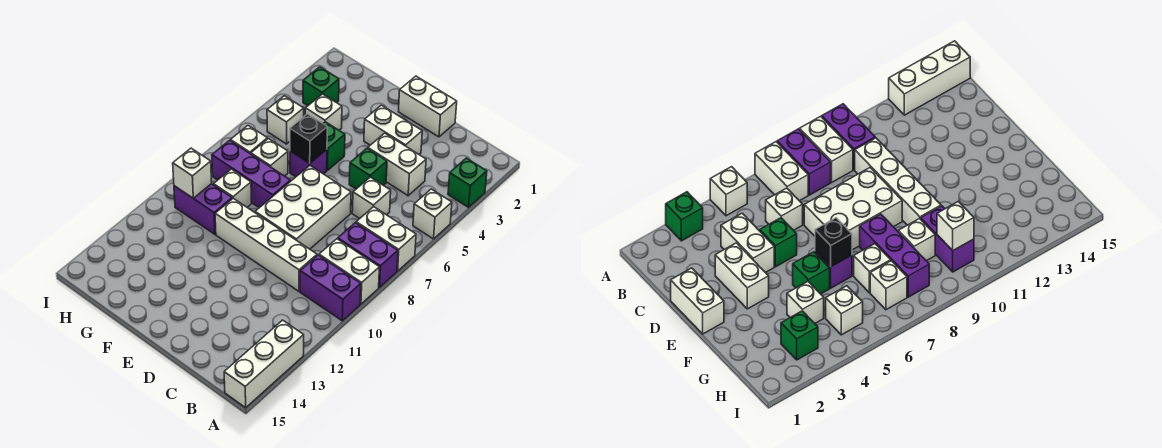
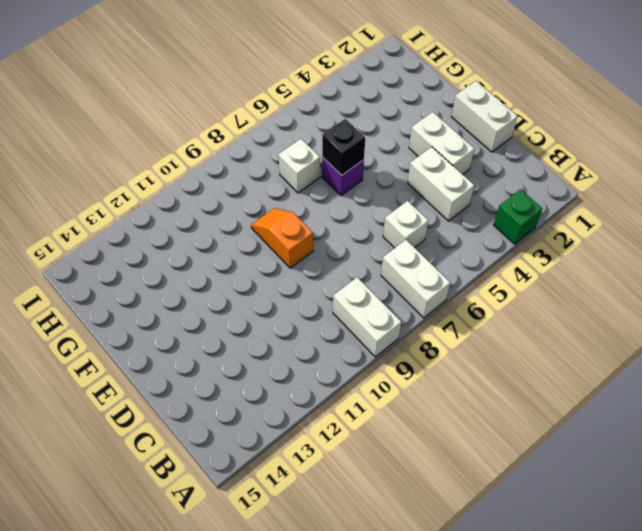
orange 1x2 slope [251,208,313,268] -> white 2x3 brick [255,166,351,249]
none -> white 1x1 brick [413,189,452,239]
none -> purple 1x2 brick [338,223,398,287]
none -> purple 1x2 brick [300,255,361,321]

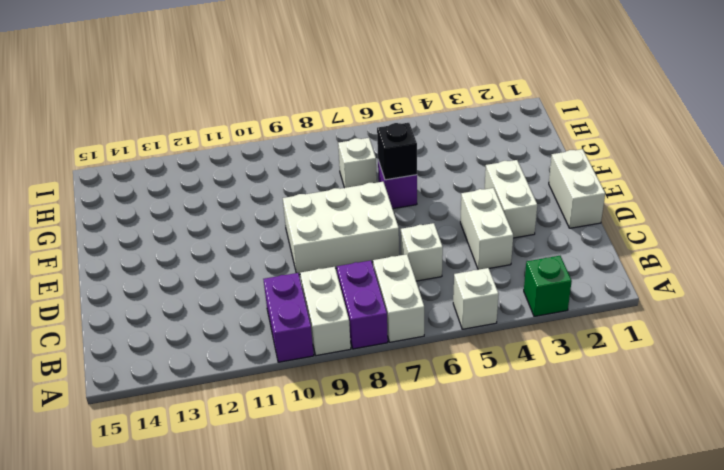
none -> white 1x3 brick [224,320,304,408]
none -> white 1x4 brick [215,198,317,291]
none -> green 1x1 brick [349,148,387,189]

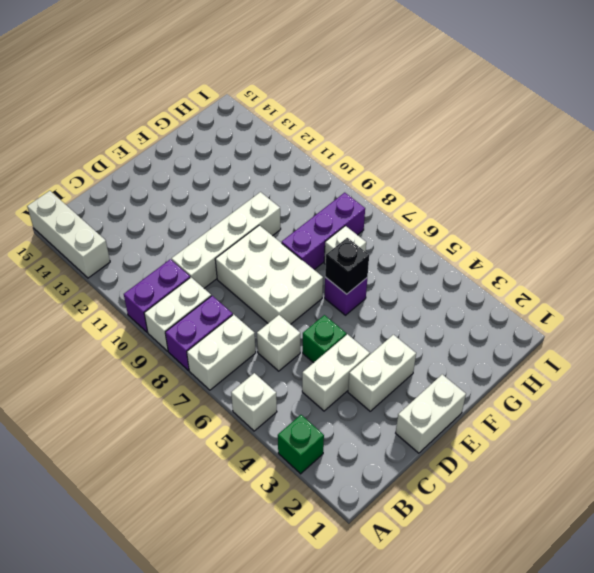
none -> green 1x1 brick [323,122,345,170]
none -> white 1x1 brick [305,94,342,130]
none -> white 1x1 brick [213,169,251,207]

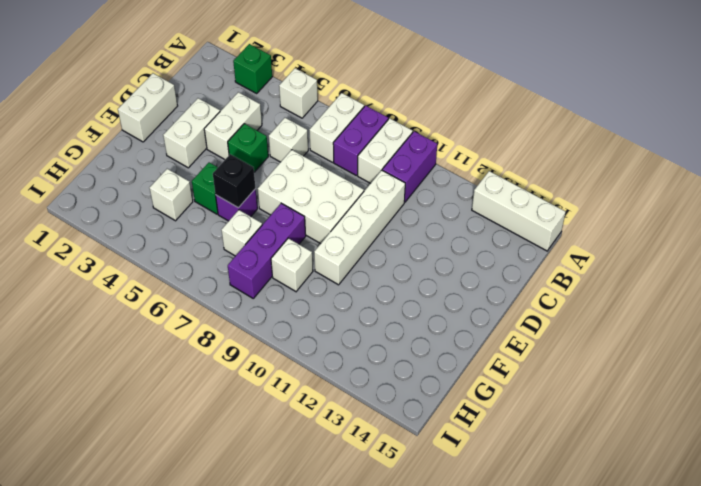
none -> purple 1x2 brick [174,184,232,234]
none -> green 1x1 brick [303,67,339,106]
none -> white 1x1 brick [267,96,304,144]

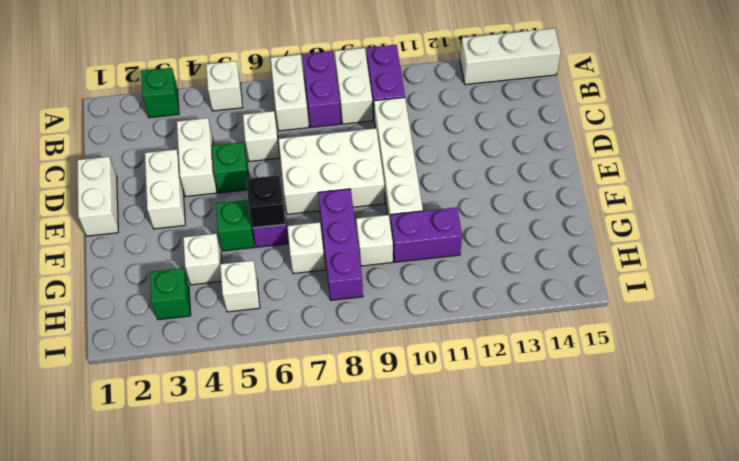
purple 1x2 brick [390,207,462,262] -> purple 1x2 brick turned to [174,184,232,234]
none -> white 1x1 brick [230,126,267,154]
none -> white 1x1 brick [173,148,212,198]

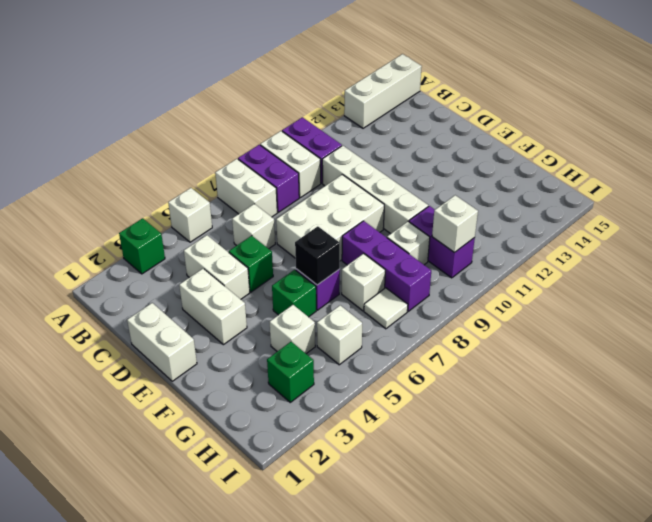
white 1x1 tile [364,288,408,329] -> white 1x1 brick [230,126,267,154]

